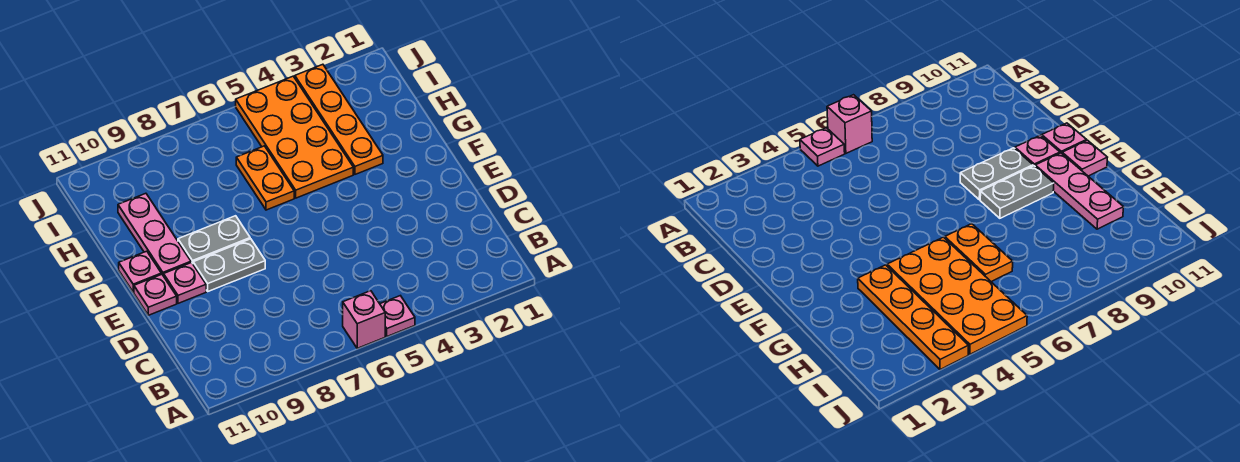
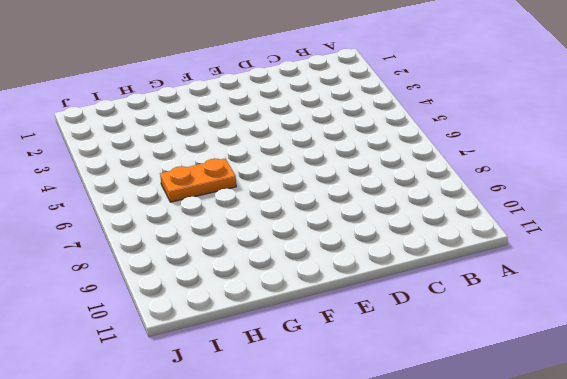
none -> pink 1x1 plate [380,296,415,336]
none -> pink 1x1 brick [343,291,385,348]

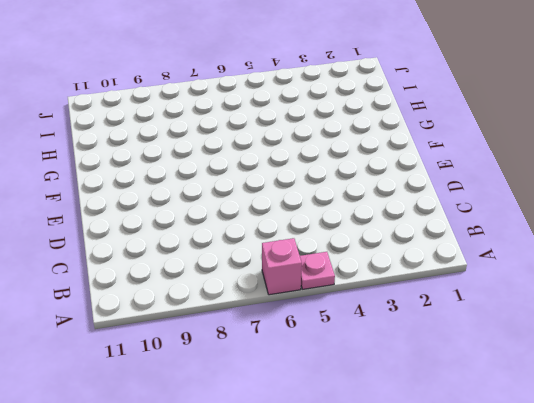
none -> grey 1x2 plate [193,239,265,291]
none -> pink 1x1 plate [164,263,206,303]

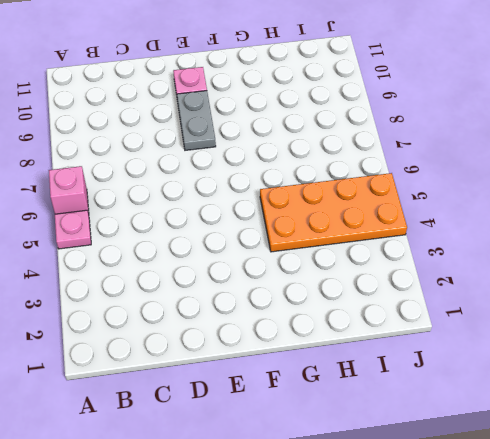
none -> pink 1x1 plate [134,274,177,315]
none -> grey 1x2 plate [178,216,250,264]

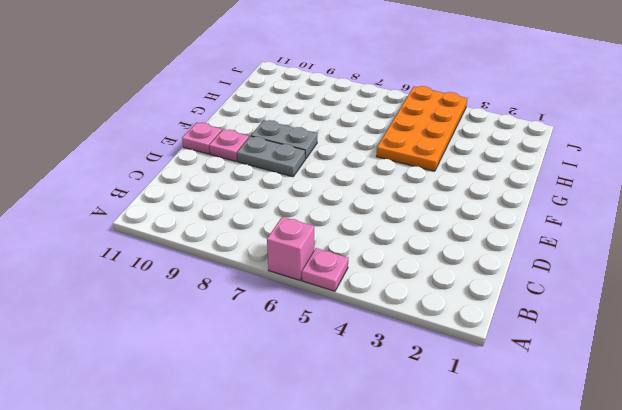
none -> pink 1x3 plate [118,193,191,276]
none -> pink 1x1 plate [119,251,161,292]

